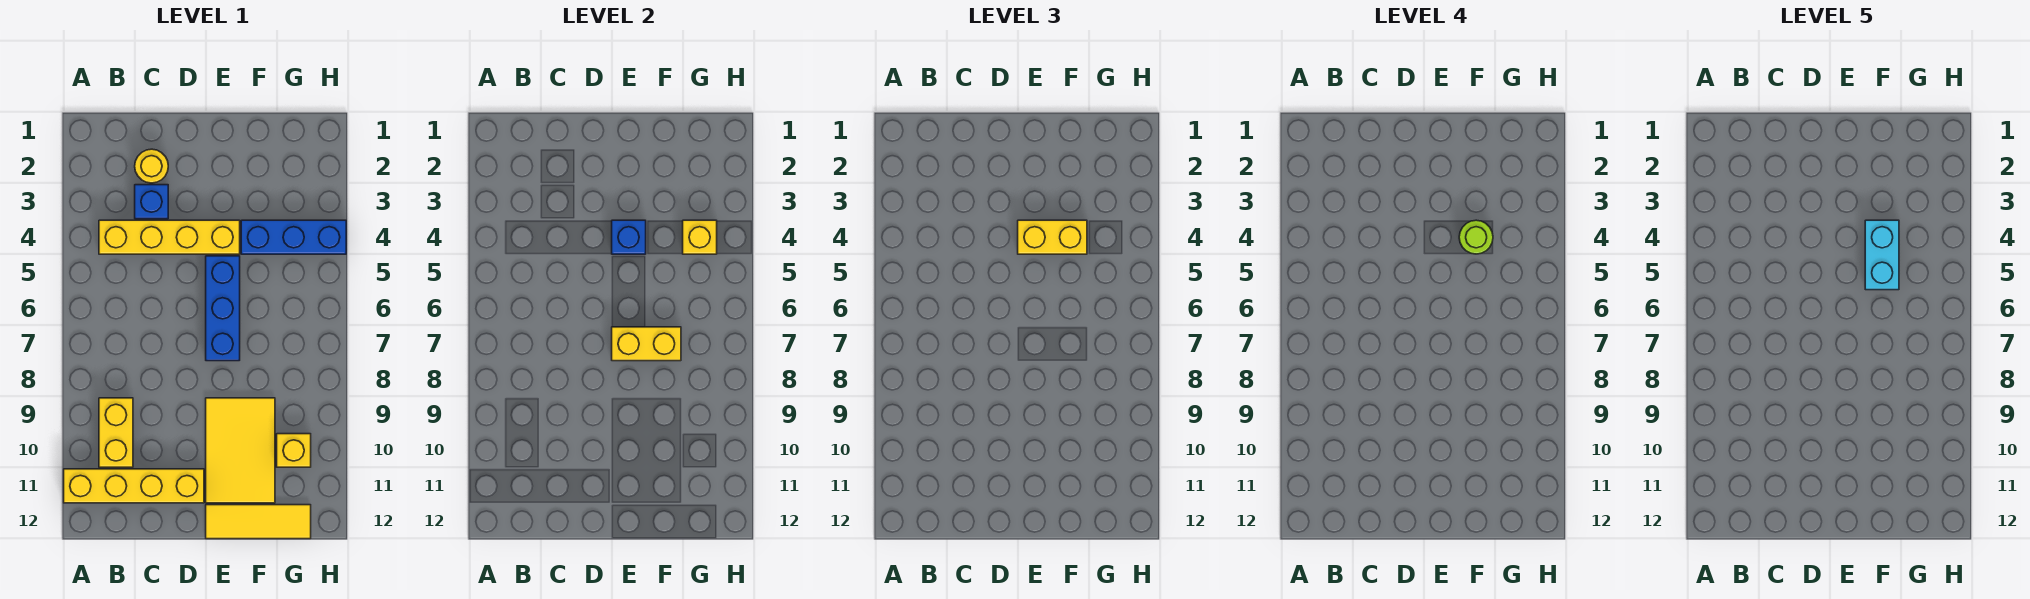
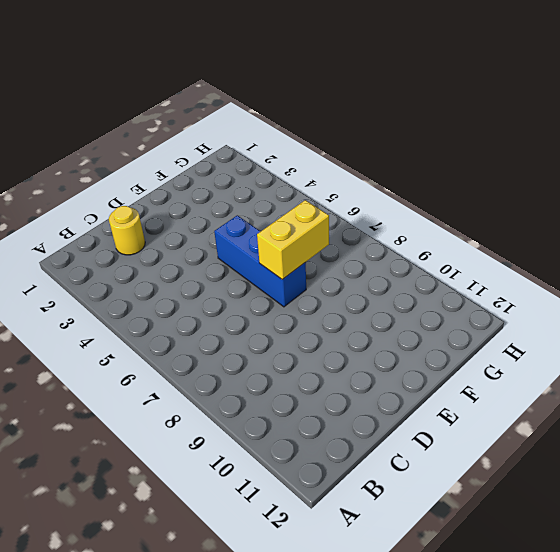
none -> yellow 1x4 brick [64,469,204,503]
none -> yellow 1x4 brick [99,220,240,254]
none -> yellow 1x2 brick [99,398,133,467]

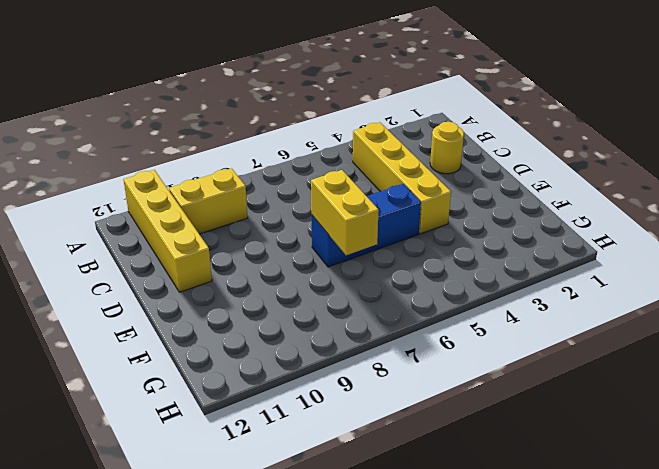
none -> blue 1x1 brick [135,185,168,219]
none -> yellow 2x3 tile [206,398,275,503]
none -> yellow 1x3 tile [206,505,311,539]

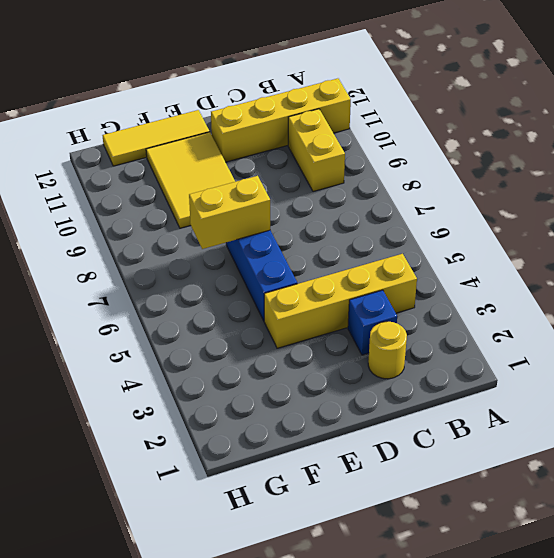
none -> blue 1x3 brick [241,220,346,254]
none -> yellow 1x1 brick [277,434,311,467]
none -> blue 1x1 brick [612,220,646,254]

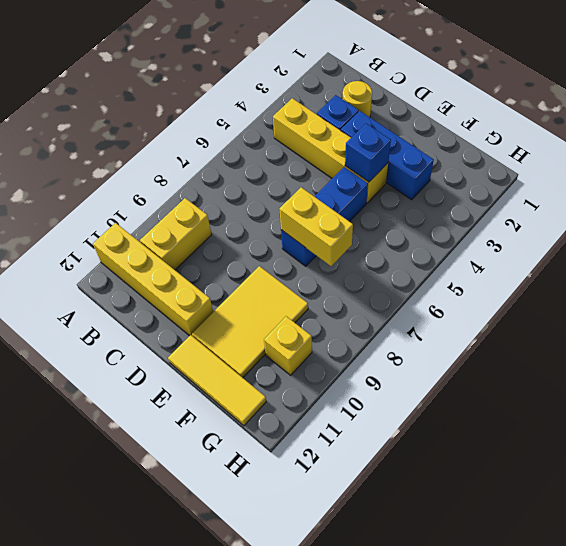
blue 1x3 brick [341,111,434,200] -> blue 1x3 brick moved to [241,220,346,254]
none -> yellow 1x1 brick [683,220,717,254]
none -> yellow 1x2 brick [1018,220,1087,254]
none -> lime 1x1 round brick [1459,220,1493,254]

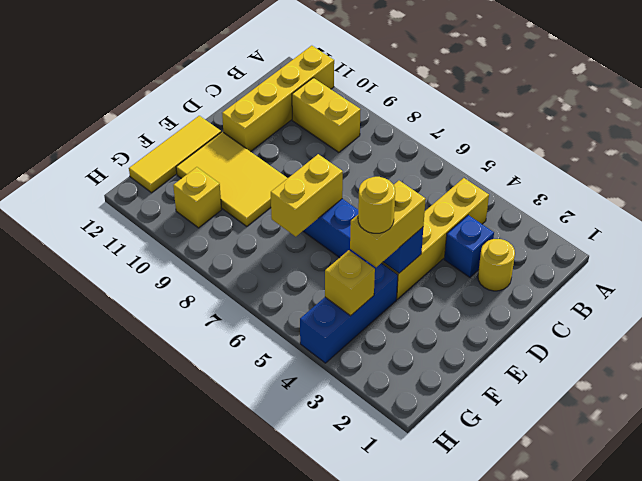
yellow 1x1 round brick [358,177,395,233] -> lime 1x1 round brick [1459,220,1493,254]
none -> cyan 1x2 brick [1865,220,1899,290]

